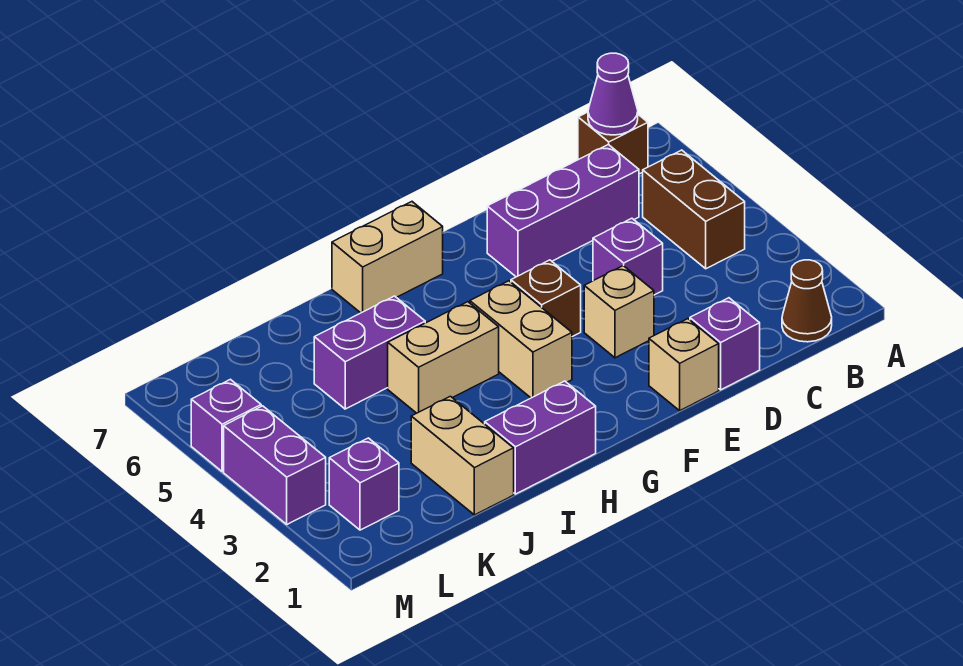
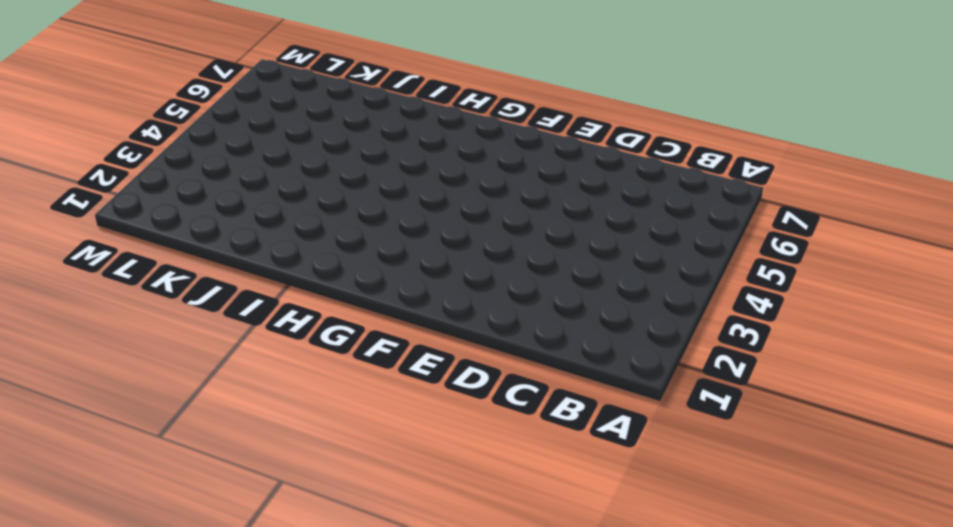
none -> brown 1x1 cone [782,260,832,342]
none -> brown 1x2 brick [643,150,745,269]
none -> brown 1x1 brick [578,112,648,174]

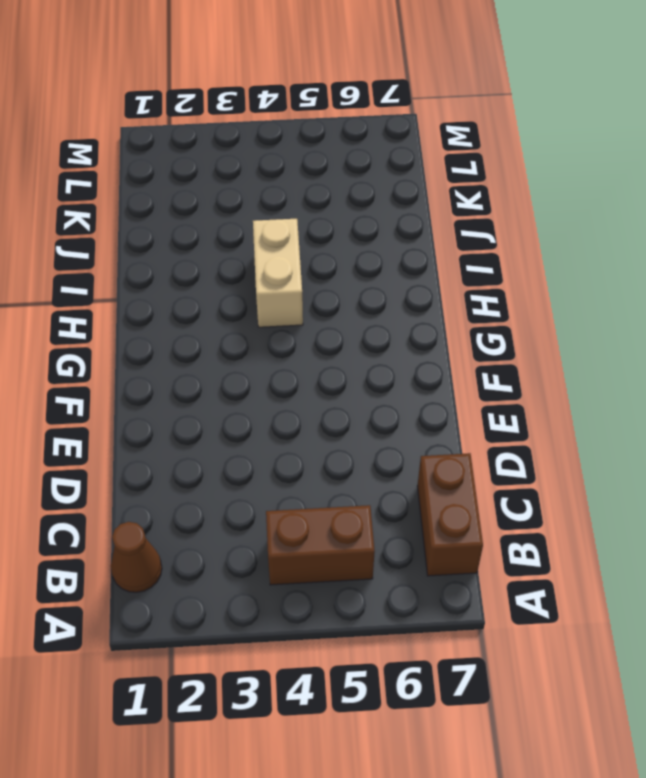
brown 1x2 brick [417,453,483,576] -> brown 1x1 brick [578,112,648,174]
none -> purple 1x3 brick [487,144,639,277]
none -> purple 1x1 brick [690,298,760,390]
none -> purple 1x1 brick [593,218,663,295]

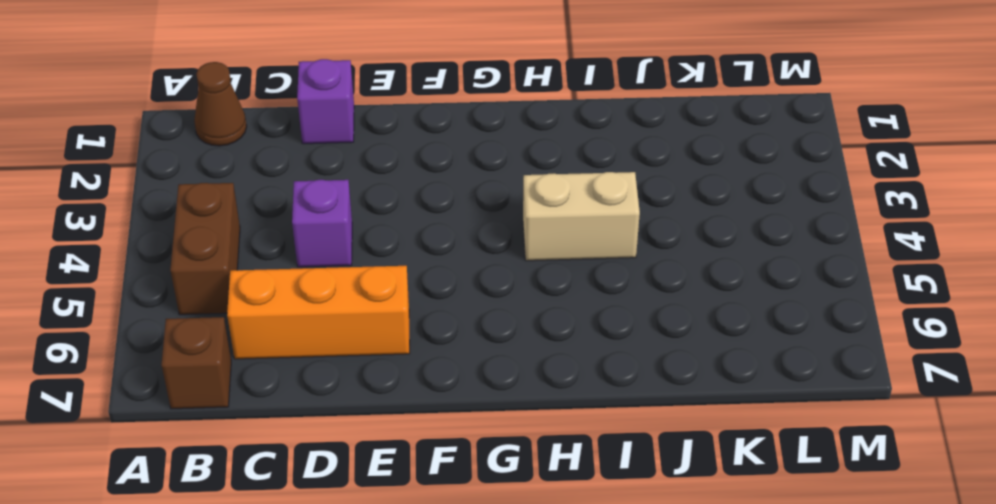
orange 1x3 brick [227,266,410,359] -> purple 1x3 brick [487,144,639,277]
none -> tan 1x1 brick [649,319,719,411]
none -> tan 1x1 brick [584,266,654,358]
none -> brown 1x1 brick [511,260,581,337]

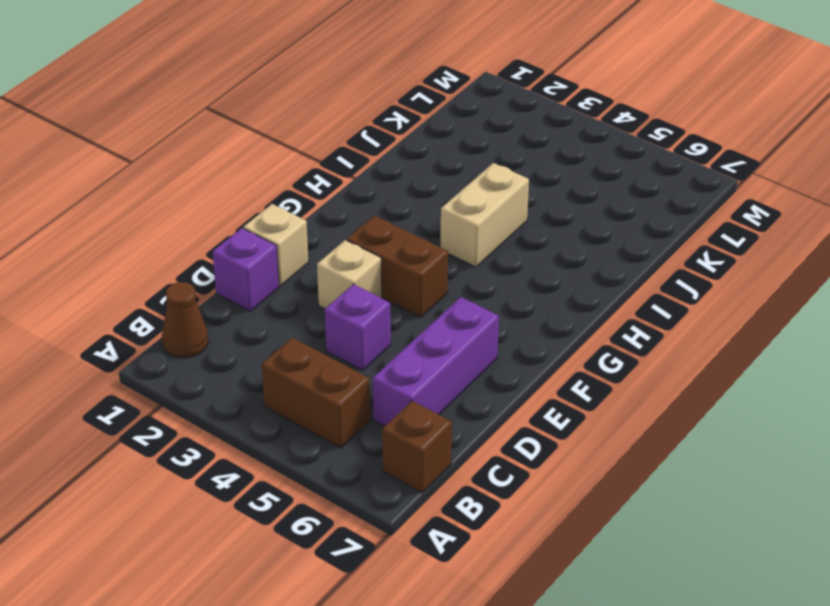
brown 1x2 brick [347,216,448,317] -> brown 1x1 brick [511,260,581,337]
none -> tan 1x2 brick [470,281,572,398]
none -> tan 1x2 brick [332,202,443,313]
none -> purple 1x2 brick [485,381,596,494]

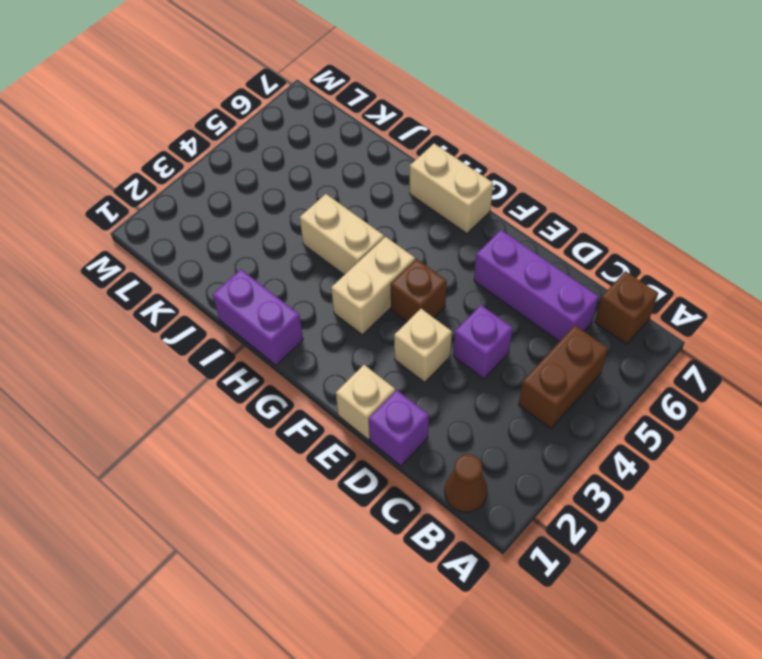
none -> purple 1x2 brick [314,296,425,409]
none -> tan 1x2 brick [411,396,514,515]
none -> purple 1x1 brick [329,438,399,530]

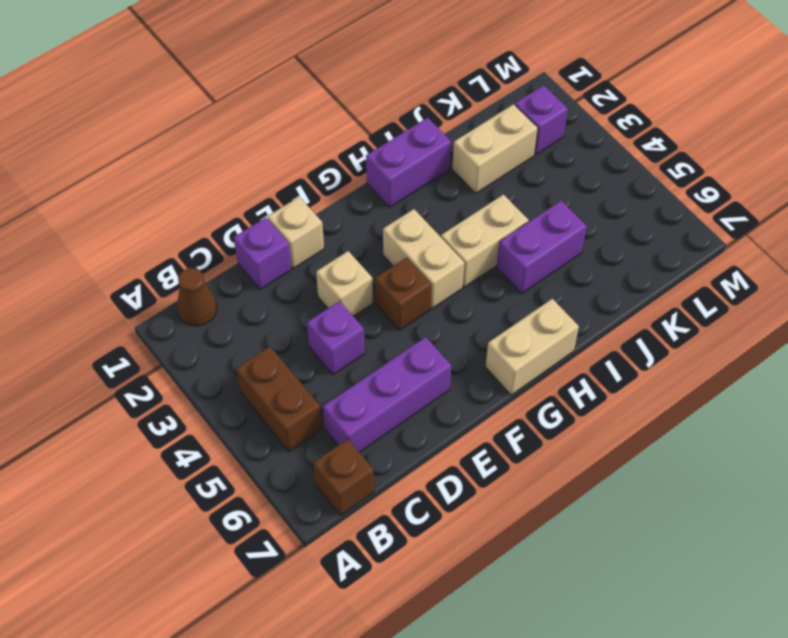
tan 1x2 brick [452,104,538,193] -> tan 1x2 brick turned to [411,396,514,515]
none -> purple 1x2 brick [224,406,326,524]
none -> purple 1x1 brick [191,379,261,472]
none -> purple 1x1 cone [588,53,638,135]

